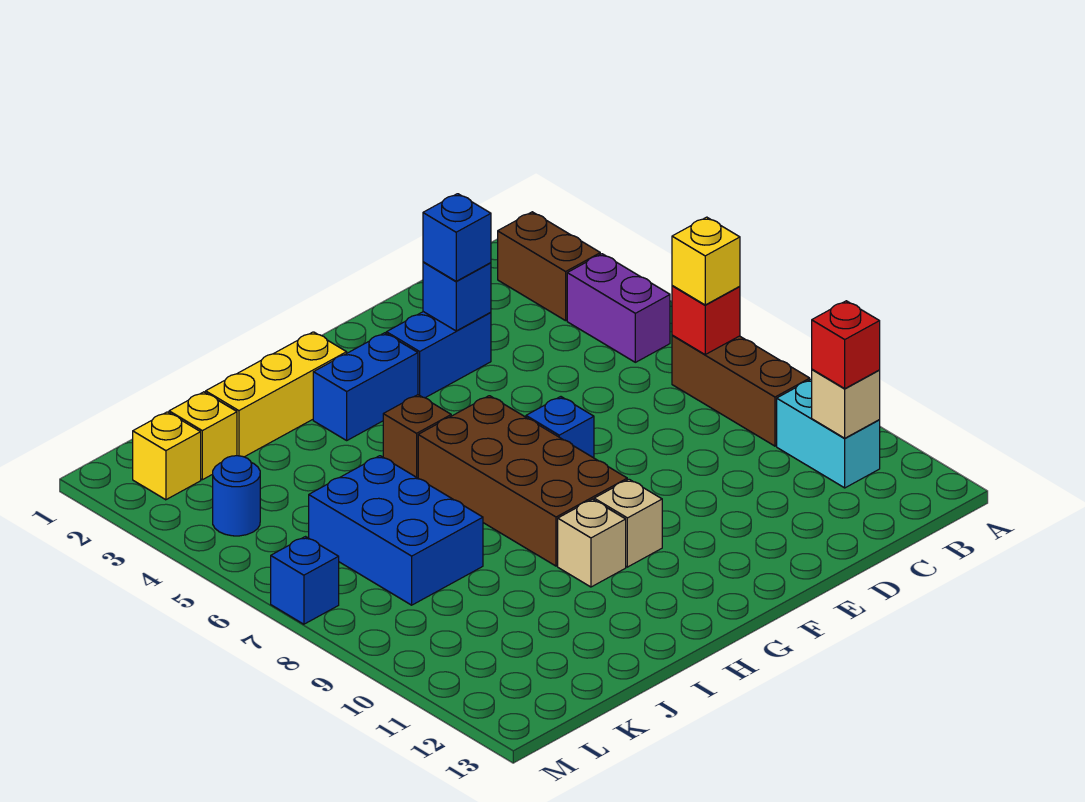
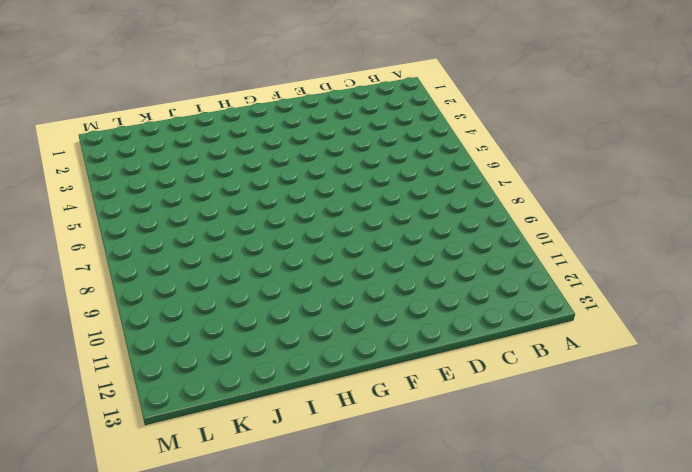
none -> brown 1x2 brick [498,212,600,321]
none -> purple 1x2 brick [567,254,670,362]
none -> brown 1x3 brick [672,335,810,446]

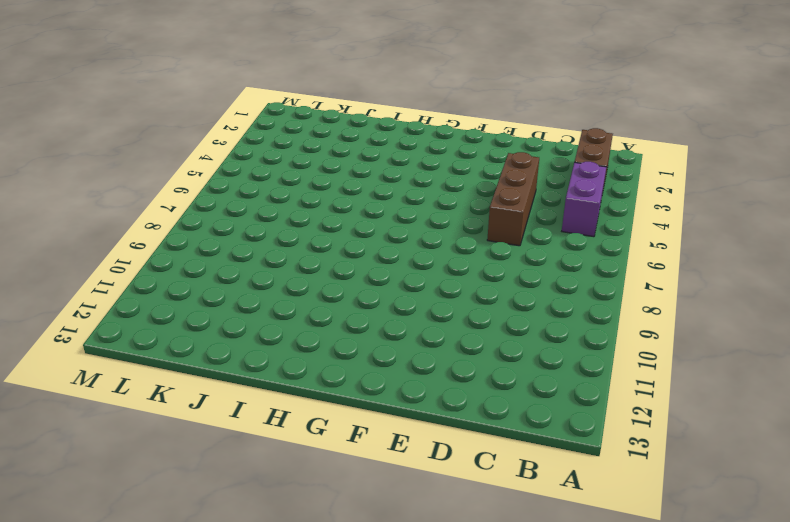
brown 1x3 brick [487,152,539,246] -> brown 1x3 brick moved to [672,335,810,446]
none -> cyan 1x2 brick [777,379,880,488]
none -> blue 1x2 brick [386,312,491,398]
none -> blue 1x1 brick [526,397,594,458]

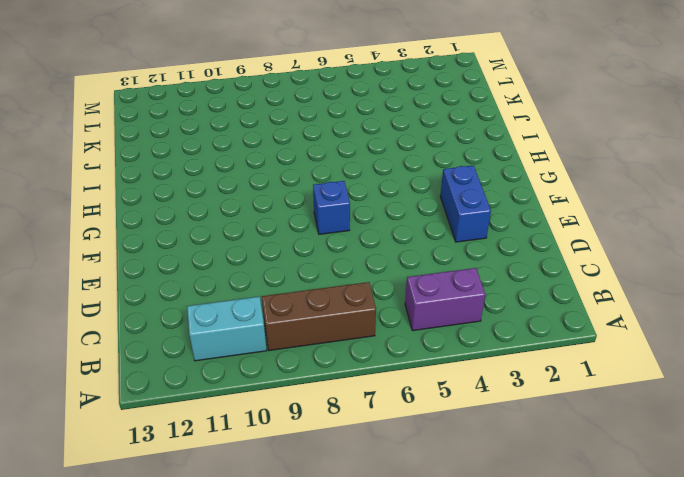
none -> brown 1x2 brick [498,212,600,321]
none -> blue 1x2 brick [313,333,418,440]
none -> brown 2x4 brick [418,396,627,566]

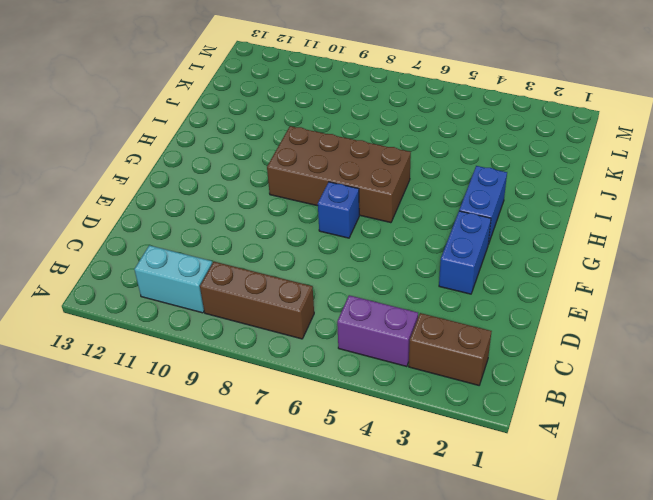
none -> tan 1x1 brick [594,479,662,567]
none -> yellow 1x3 brick [206,332,347,457]
none -> brown 1x1 brick [383,395,451,478]

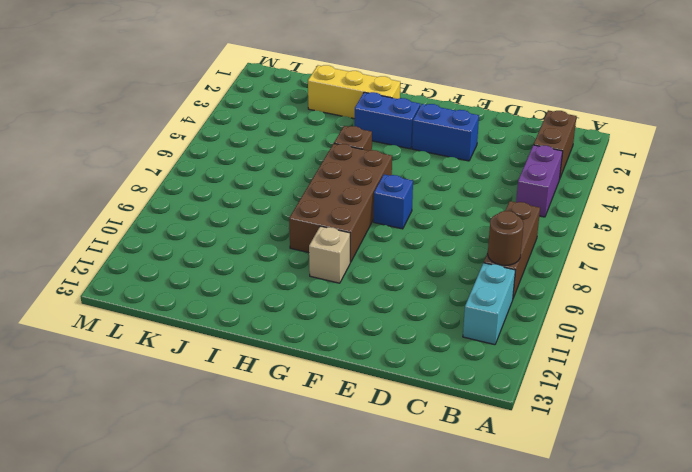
brown 1x1 round brick [488,211,524,266] -> none
none -> tan 1x1 brick [558,499,626,587]
none -> blue 2x3 brick [309,456,483,605]
none -> yellow 1x1 brick [169,392,237,480]

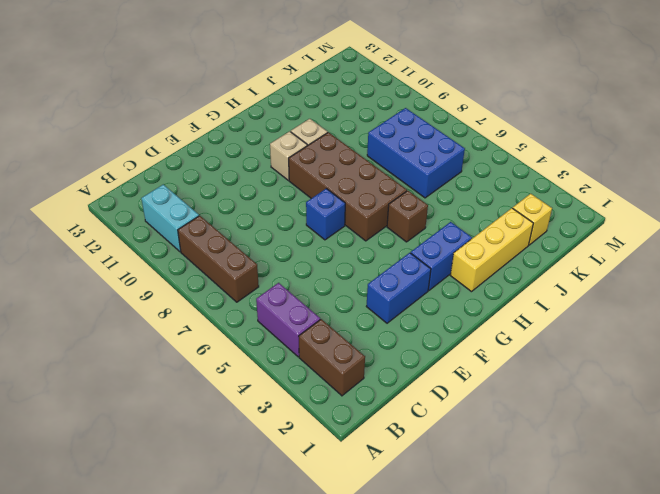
none -> yellow 1x1 brick [133,412,201,500]
none -> blue 1x1 round brick [213,456,260,536]
none -> blue 1x1 brick [271,537,339,624]

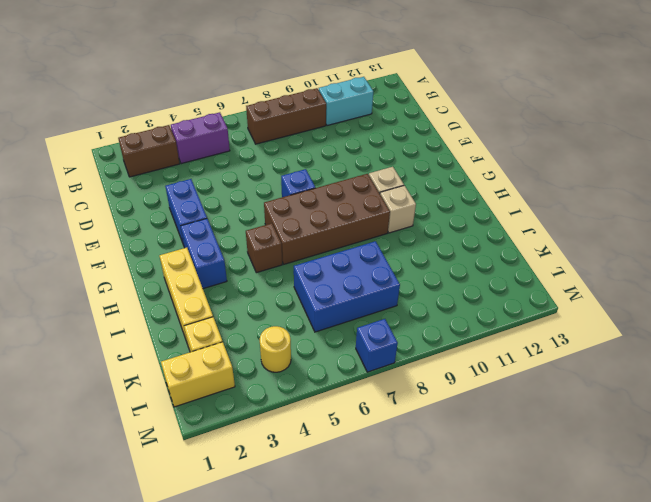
yellow 1x2 brick [161,342,235,407] -> yellow 1x1 brick [133,412,201,500]
yellow 1x1 round brick [260,326,291,372] -> blue 1x1 round brick [213,456,260,536]
none -> red 1x1 brick [672,286,740,354]
none -> tan 1x1 brick [812,369,880,438]
none -> blue 1x1 brick [423,262,491,331]

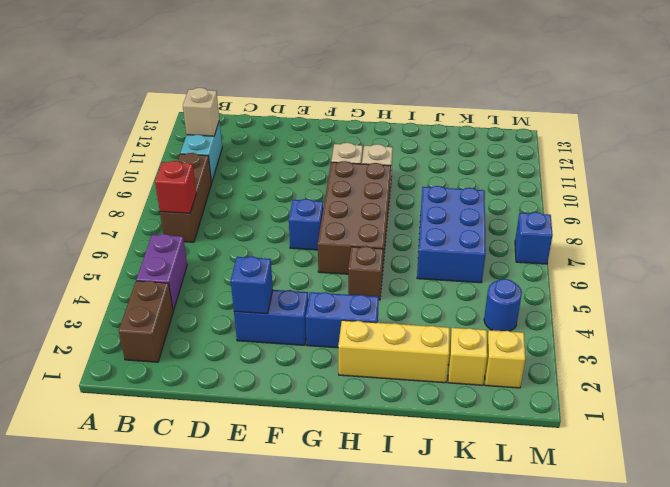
none -> yellow 1x1 brick [672,217,740,305]
none -> red 1x1 brick [812,301,880,388]
none -> blue 1x1 brick [423,194,491,281]

